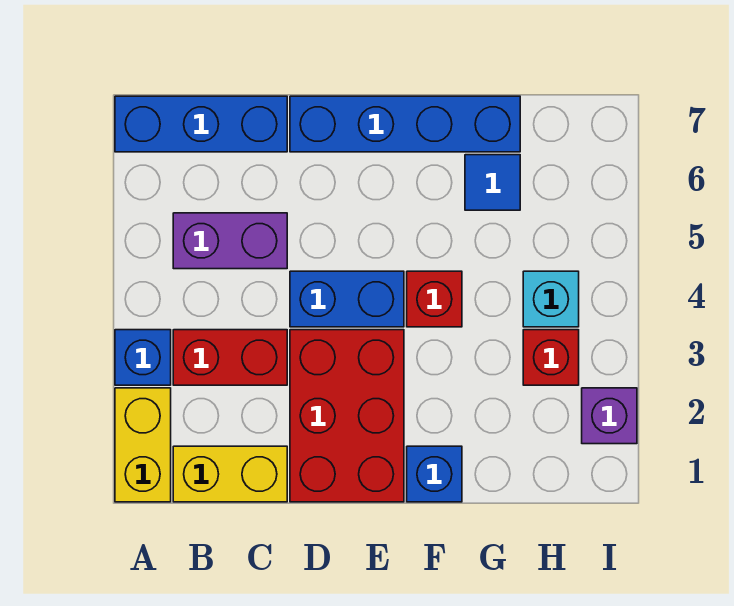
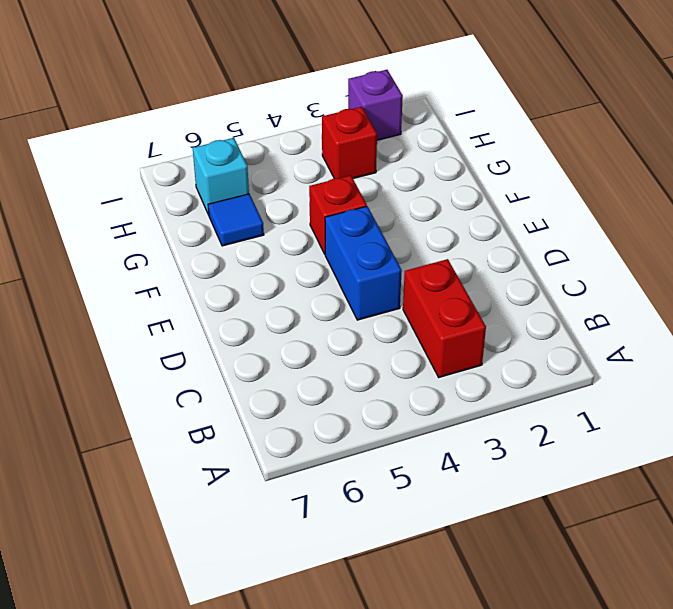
cyan 1x1 brick [193,138,249,215] -> cyan 1x1 brick moved to [523,271,579,327]
none -> yellow 1x2 brick [115,388,171,502]
none -> blue 1x1 brick [115,330,171,385]
none -> blue 1x3 brick [115,96,287,152]

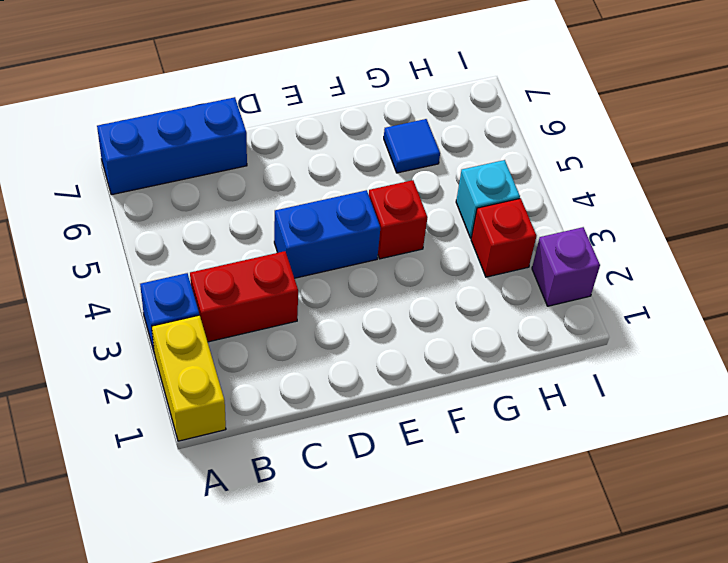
none -> yellow 1x2 brick [173,446,287,502]
none -> purple 1x2 brick [173,213,287,269]
none -> red 2x3 brick [290,330,404,502]

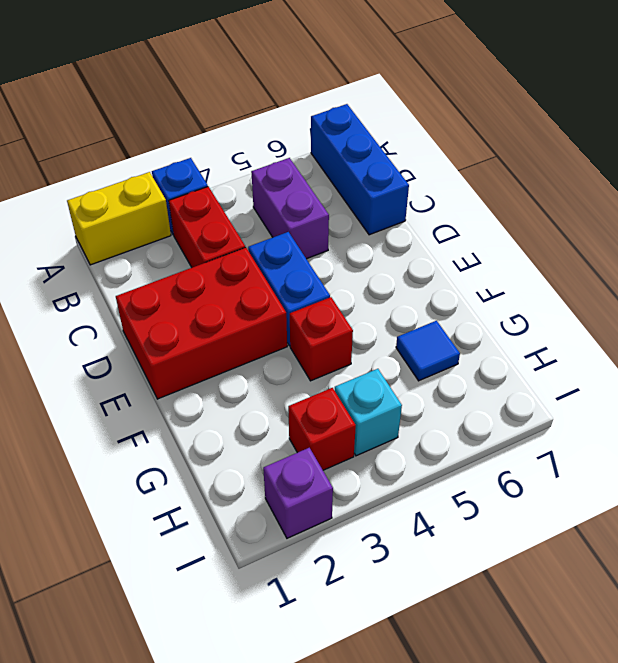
none -> yellow 1x2 brick [173,446,287,502]
none -> blue 1x4 brick [290,96,520,152]
none -> blue 1x1 brick [407,446,462,502]

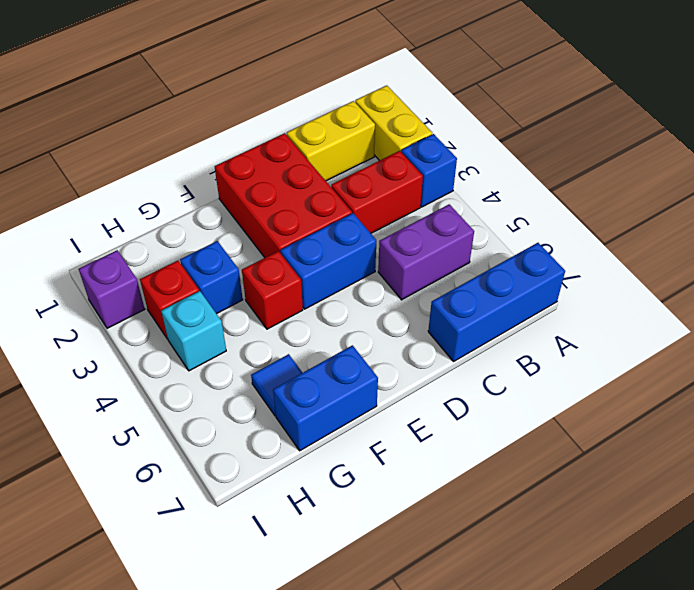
blue 1x2 brick [273,345,378,451] -> blue 1x4 brick [290,96,520,152]
blue 1x1 brick [180,241,243,314] -> blue 1x1 brick moved to [407,446,462,502]

